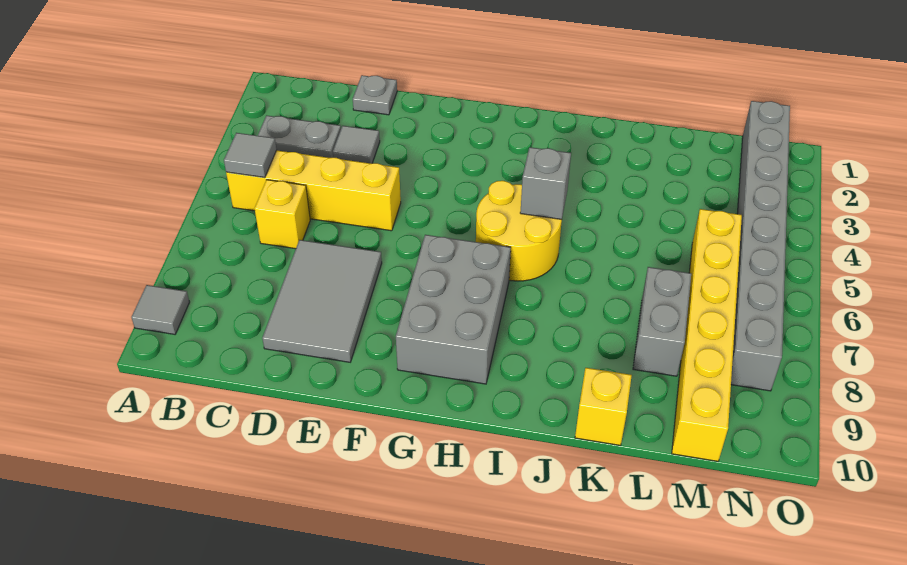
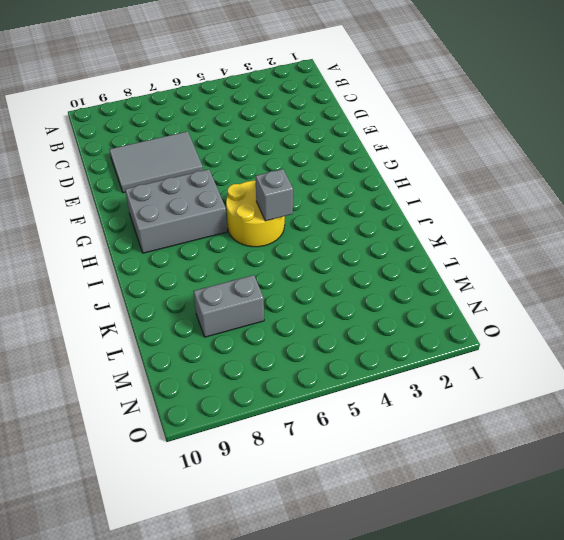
none -> grey 1x1 tile [132,285,189,334]
none -> grey 1x2 plate [258,116,341,158]
none -> yellow 1x4 brick [226,150,401,231]

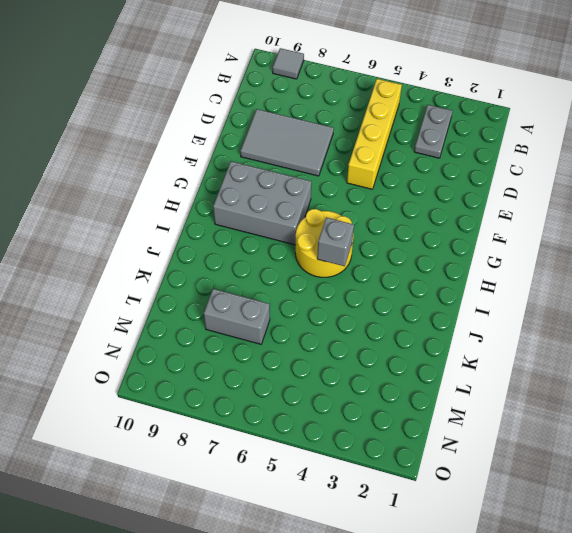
none -> yellow 1x1 brick [254,180,310,249]
none -> grey 1x1 plate [353,75,397,115]
none -> grey 1x1 tile [333,126,380,164]

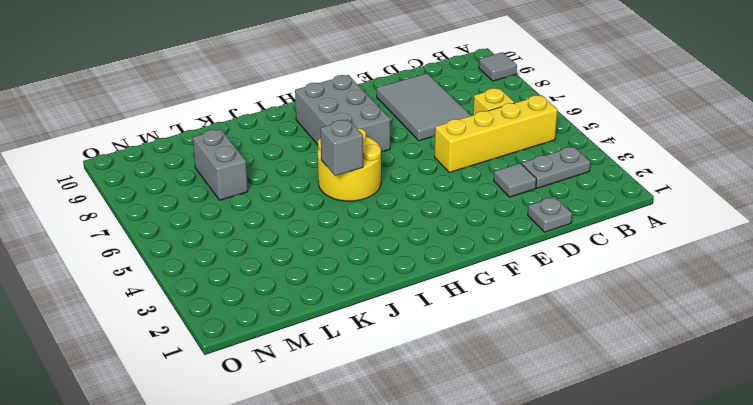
none -> yellow 1x1 brick [575,368,632,445]
none -> yellow 1x6 brick [672,209,742,461]
none -> grey 1x8 brick [731,101,790,391]

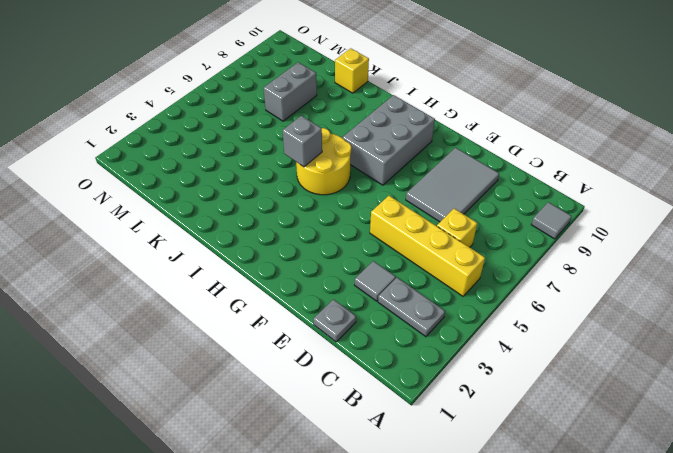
none -> yellow 1x6 brick [672,209,742,461]
none -> grey 1x8 brick [731,101,790,391]
none -> grey 1x1 tile [224,133,277,177]

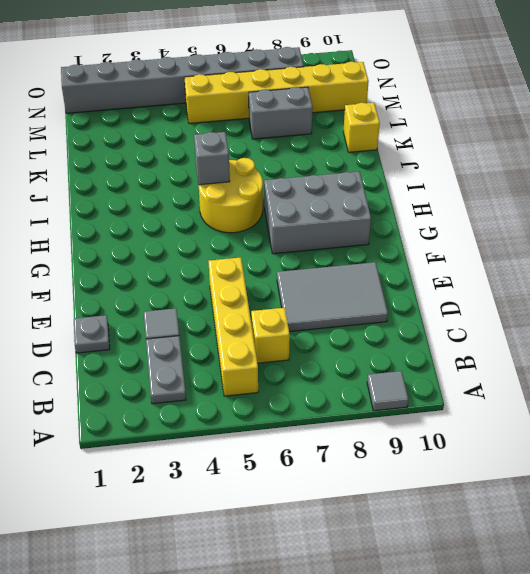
none -> grey 1x1 tile [224,133,277,177]

